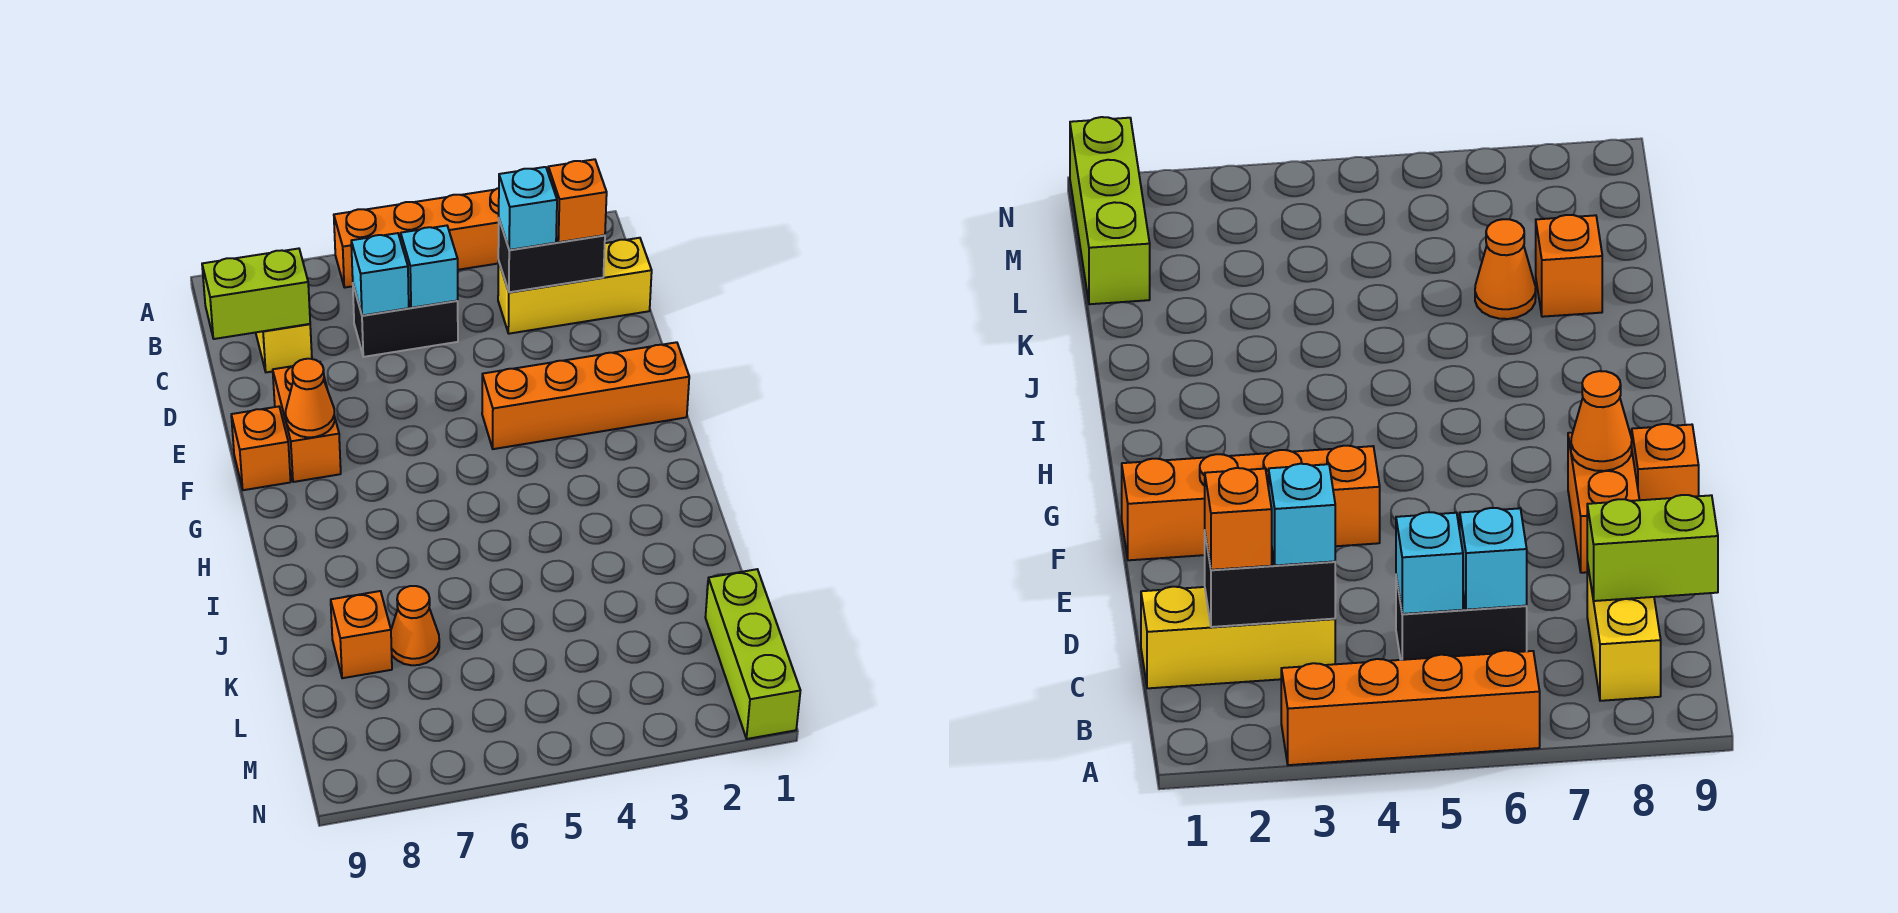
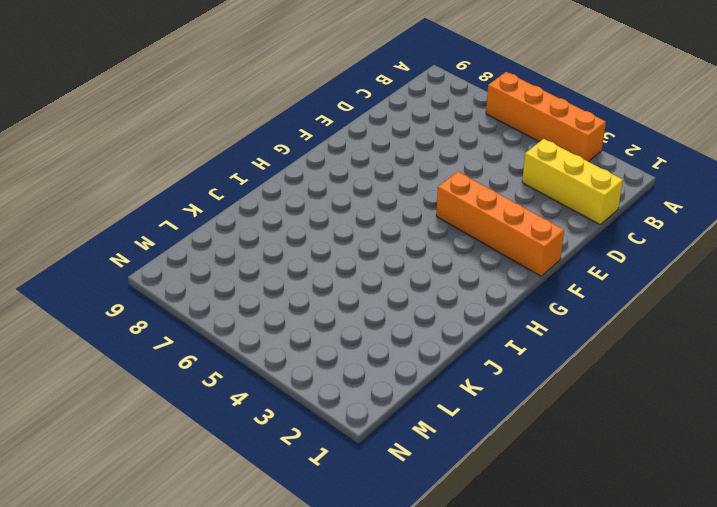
none -> yellow 1x2 brick [256,324,312,372]
none -> black 1x2 brick [353,285,458,357]
none -> orange 1x2 brick [273,366,341,482]

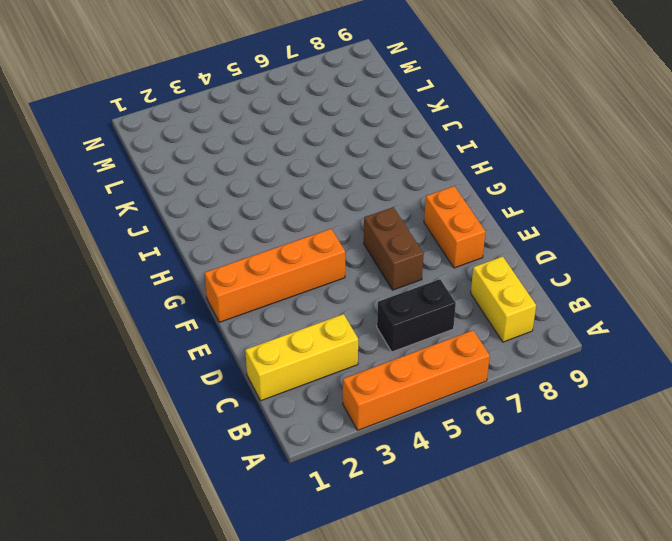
brown 1x2 brick [364,207,424,290] -> none
none -> orange 1x1 brick [231,407,291,490]
none -> orange 1x1 cone [391,586,439,665]
none -> orange 1x1 brick [331,591,392,678]

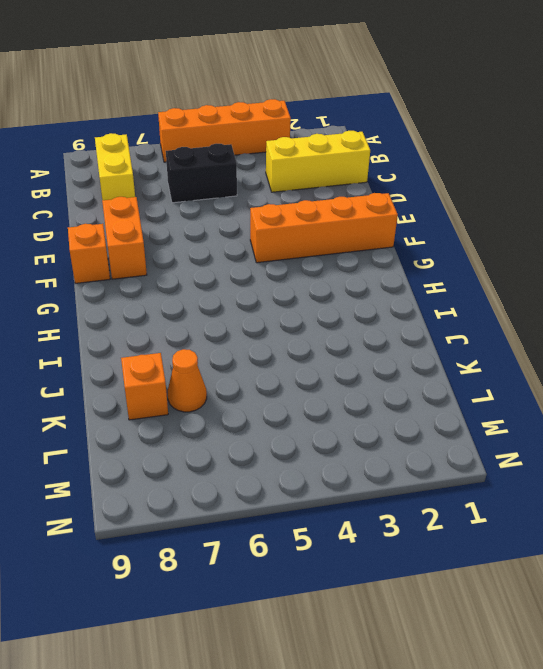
none -> lime 1x3 brick [705,569,800,739]
none -> black 1x2 brick [498,220,605,292]
none -> cyan 1x1 brick [401,226,458,308]

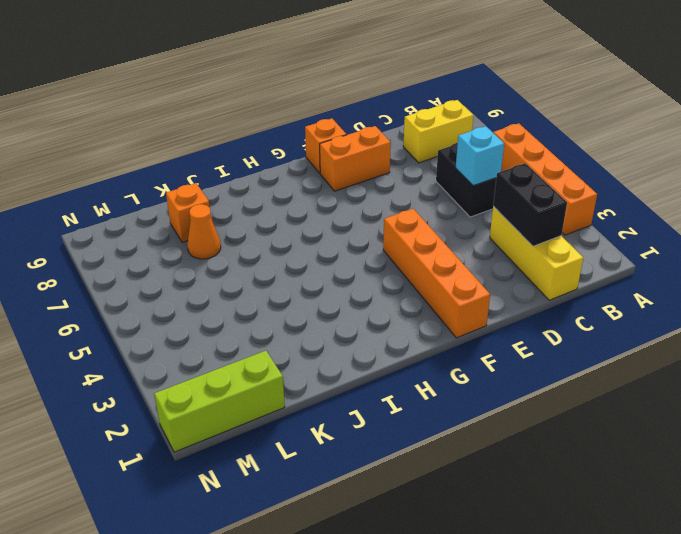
none -> cyan 1x1 brick [351,233,409,316]
none -> lime 1x2 brick [202,249,310,339]
none -> orange 1x1 cone [286,359,335,437]

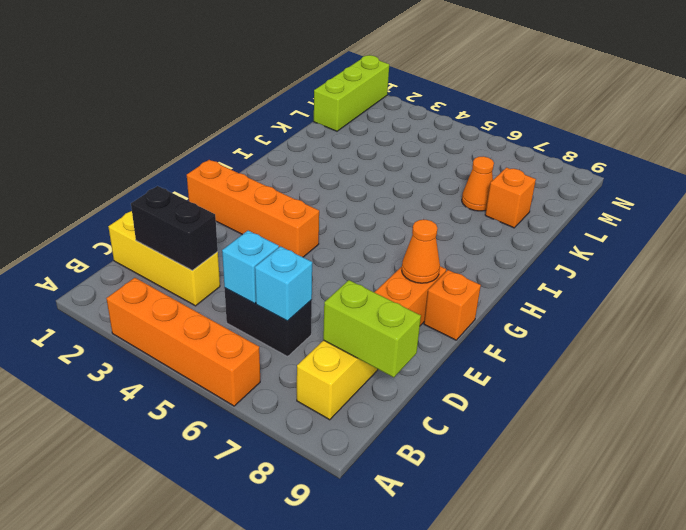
none -> orange 1x1 brick [548,159,607,242]
none -> cyan 1x1 brick [499,167,557,250]

